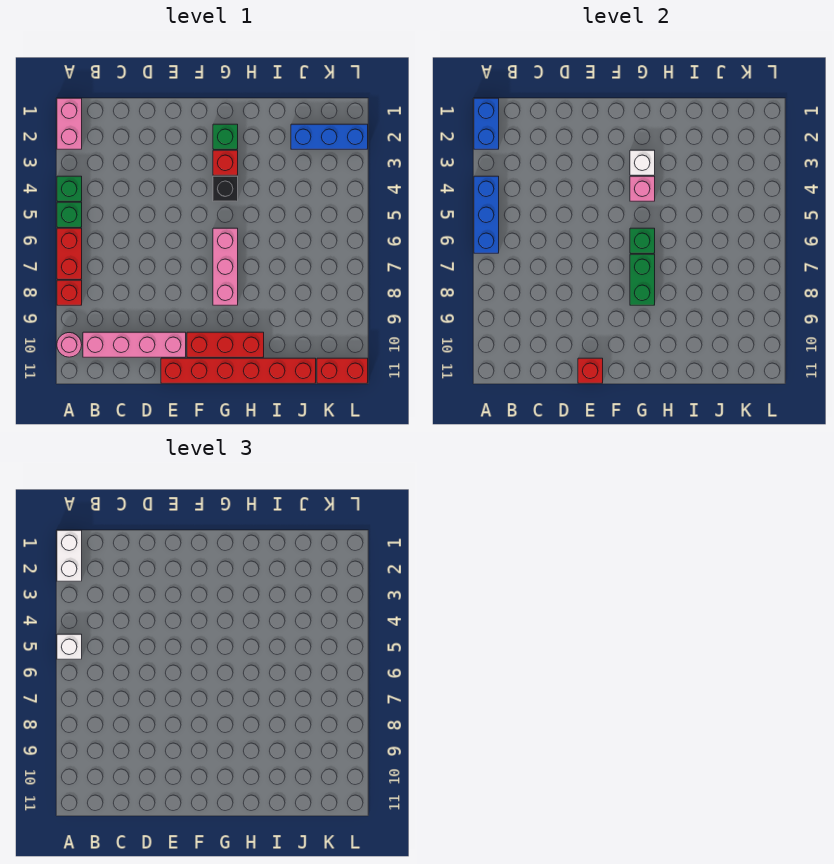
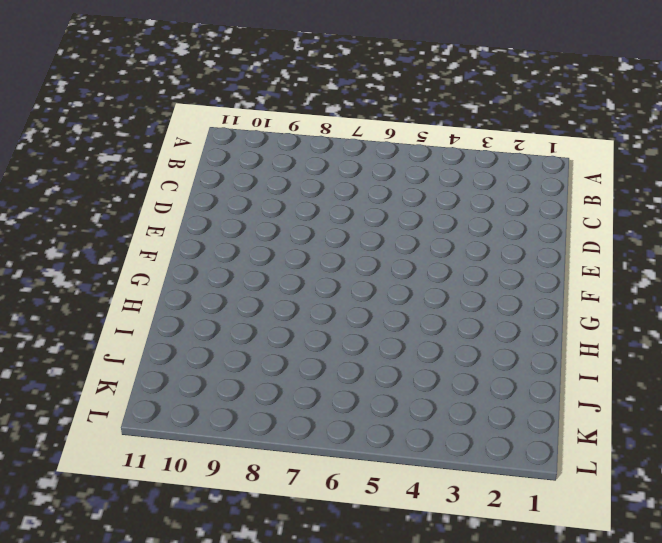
none -> pink 1x2 brick [57,98,82,149]
none -> green 1x1 brick [57,176,82,201]
none -> green 1x1 brick [57,202,82,227]

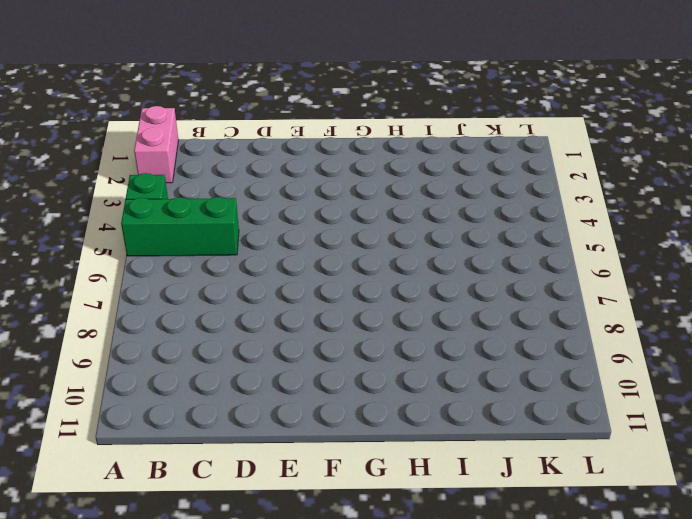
green 1x3 brick [121,197,239,256] -> green 1x1 brick [57,202,82,227]
none -> red 1x2 brick [57,228,82,279]
none -> red 1x1 brick [57,280,82,305]
none -> pink 1x1 round brick [57,333,82,357]

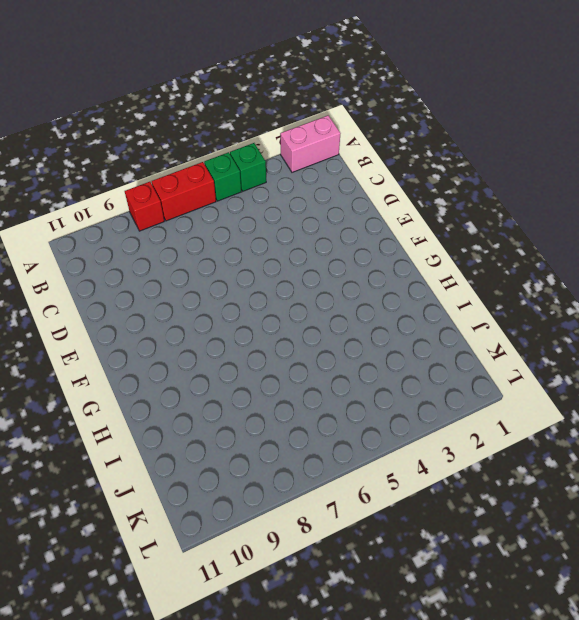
none -> pink 1x1 round brick [57,333,82,357]
none -> pink 1x4 brick [83,332,186,357]
none -> red 1x6 brick [161,358,316,383]

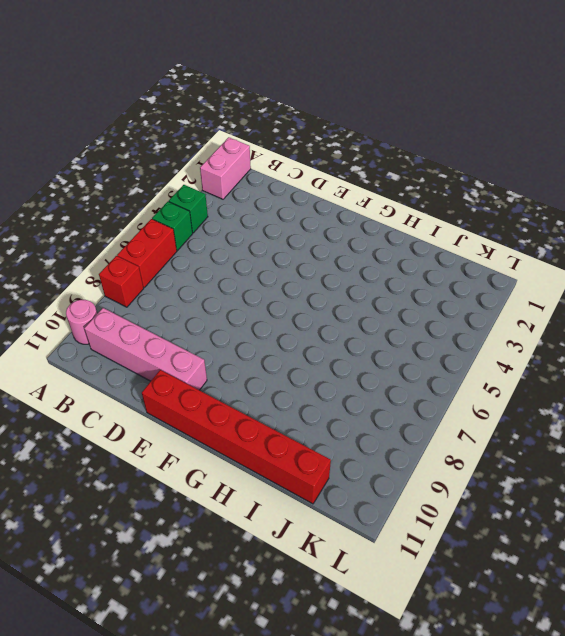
none -> red 1x3 brick [187,332,264,357]
none -> green 1x1 brick [213,124,238,149]
none -> red 1x1 brick [213,150,238,175]

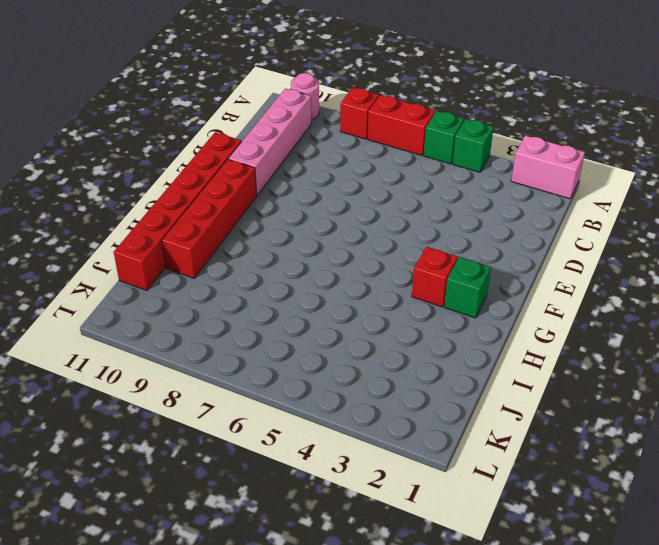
red 1x4 brick [162,159,257,278] -> red 1x3 brick [187,332,264,357]
none -> black 1x1 brick [213,176,238,201]
none -> pink 1x3 brick [213,228,238,305]
none -> blue 1x3 brick [291,124,368,149]

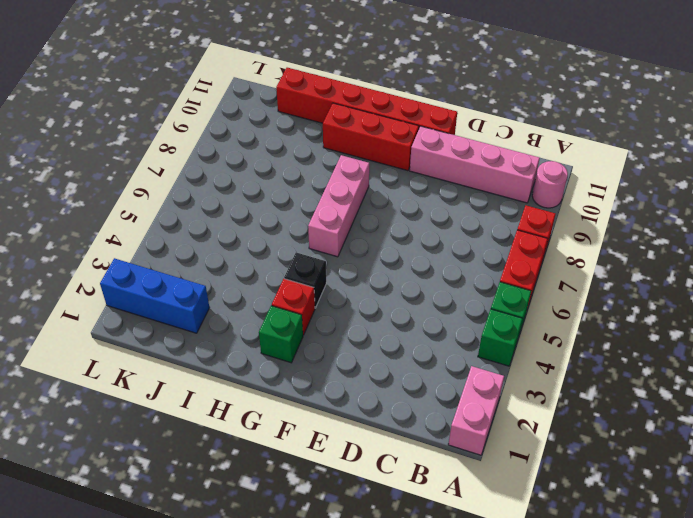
none -> red 1x2 brick [317,358,368,383]
none -> blue 1x2 brick [474,98,499,149]
none -> blue 1x3 brick [474,176,499,253]

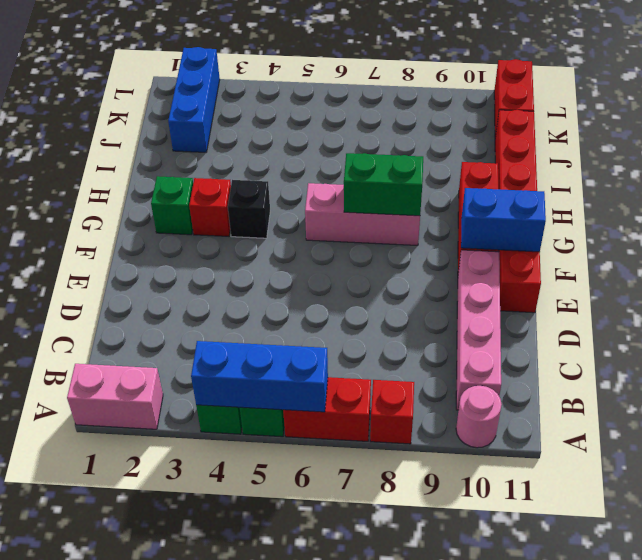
blue 1x2 brick [461,188,546,252] -> blue 1x2 brick moved to [474,98,499,149]
none -> red 1x1 brick [578,358,603,383]
none -> white 1x1 brick [630,150,655,175]
none -> pink 1x1 brick [630,176,655,201]

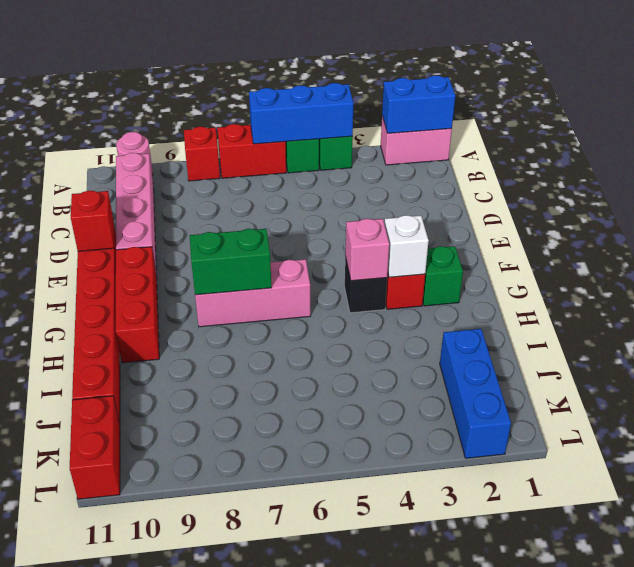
none -> green 1x1 brick [630,228,655,253]
none -> white 1x2 brick [57,530,82,581]
none -> white 1x1 brick [57,634,82,659]

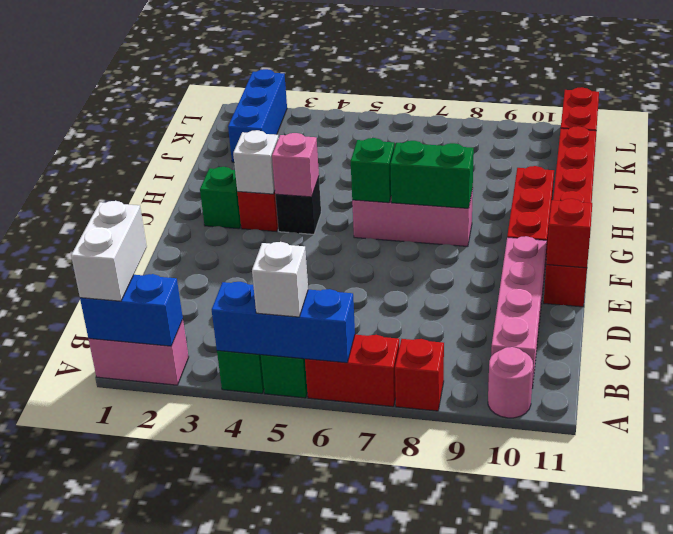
white 1x2 brick [71,201,147,301] -> white 1x2 brick turned to [57,530,82,581]

